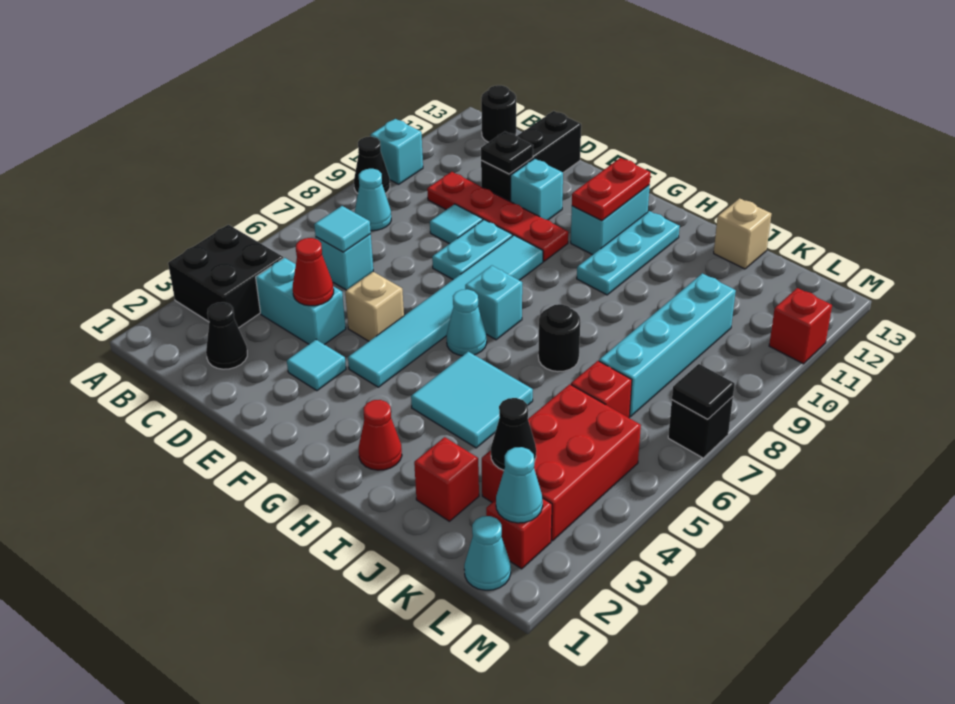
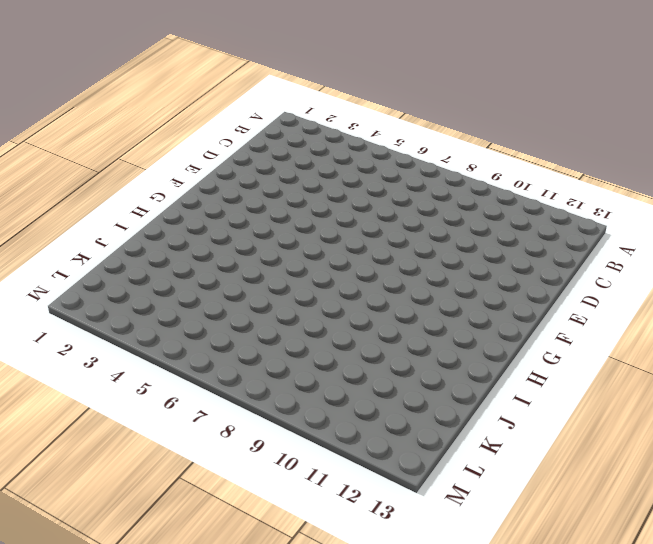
none -> black 2x2 brick [168,225,283,328]
none -> black 1x1 cone [354,137,390,193]
none -> cyan 1x1 brick [370,119,423,184]
none -> cyan 1x1 cone [355,169,391,231]

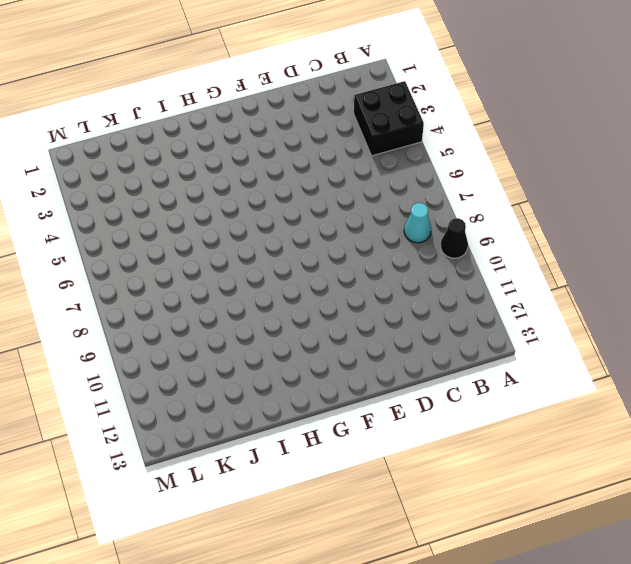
none -> cyan 1x1 brick [370,119,423,184]
none -> black 1x1 round brick [481,85,516,142]
none -> black 1x1 cone [206,302,247,369]
none -> cyan 1x2 brick [256,258,346,345]

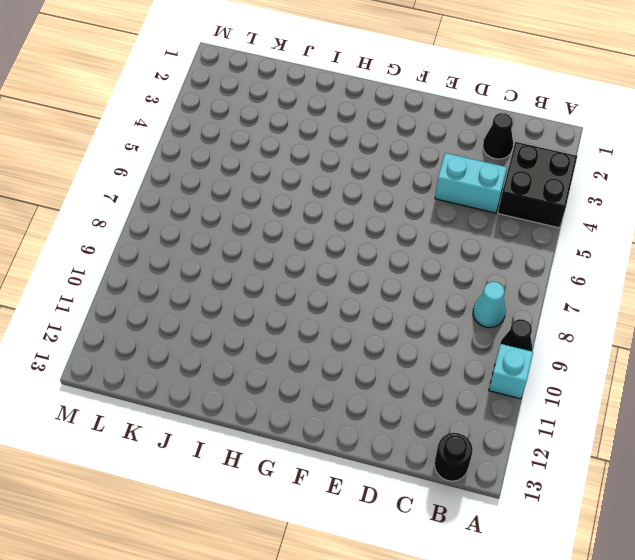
none -> cyan 1x1 brick [316,234,373,290]
none -> red 1x4 plate [427,172,568,261]
none -> cyan 1x1 tile [430,204,483,244]
none -> black 1x3 brick [481,111,581,202]

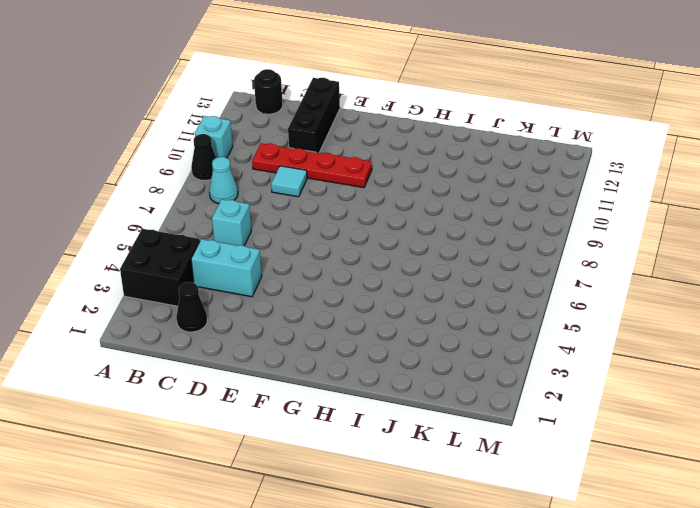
none -> cyan 1x1 tile [287,340,346,391]
none -> tan 1x1 brick [345,272,404,341]
none -> cyan 1x2 plate [432,220,512,279]
none -> cyan 1x1 brick [511,159,563,220]

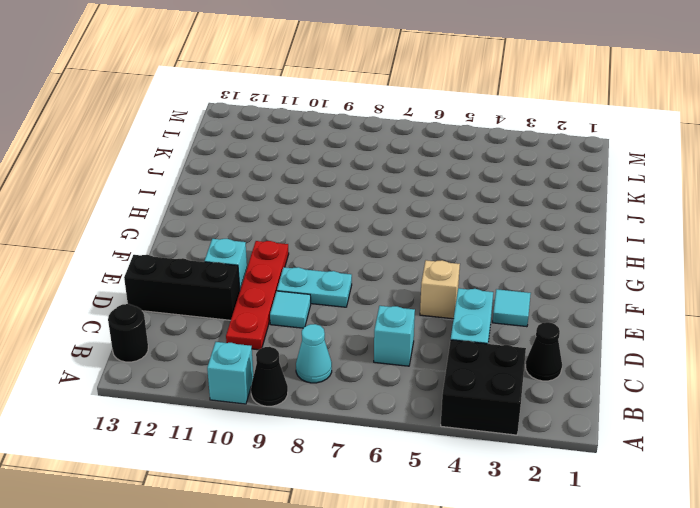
none -> cyan 1x6 tile [348,235,543,387]
none -> cyan 1x1 cone [446,289,487,356]
none -> cyan 1x1 brick [465,266,522,340]
none -> cyan 1x2 brick [571,185,650,255]

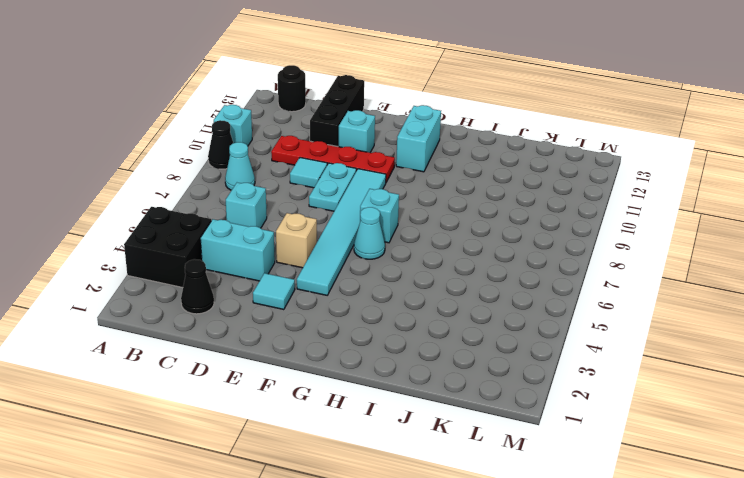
none -> red 1x1 cone [359,400,402,470]
none -> cyan 2x2 tile [411,352,533,448]
none -> cyan 1x3 plate [577,211,680,295]
none -> black 1x1 round brick [538,304,580,372]

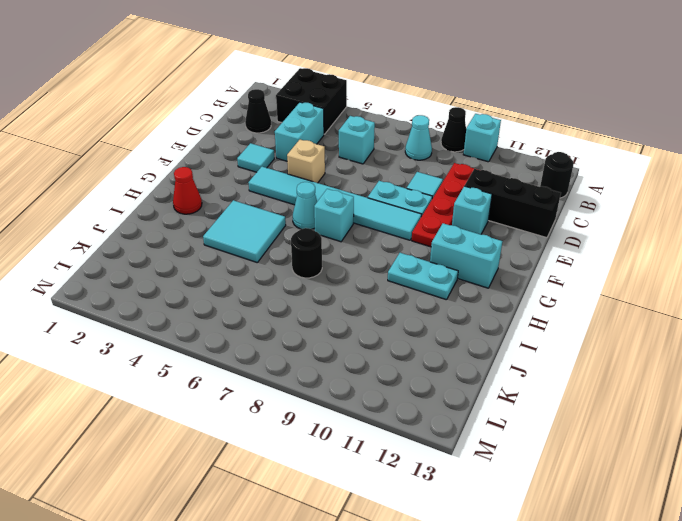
cyan 1x2 plate [388,253,458,300] -> cyan 1x3 plate [577,211,680,295]
none -> red 1x1 brick [414,437,479,521]
none -> tan 1x1 brick [714,198,771,269]
none -> red 2x3 brick [482,384,641,541]
none -> red 1x1 brick [571,361,632,418]

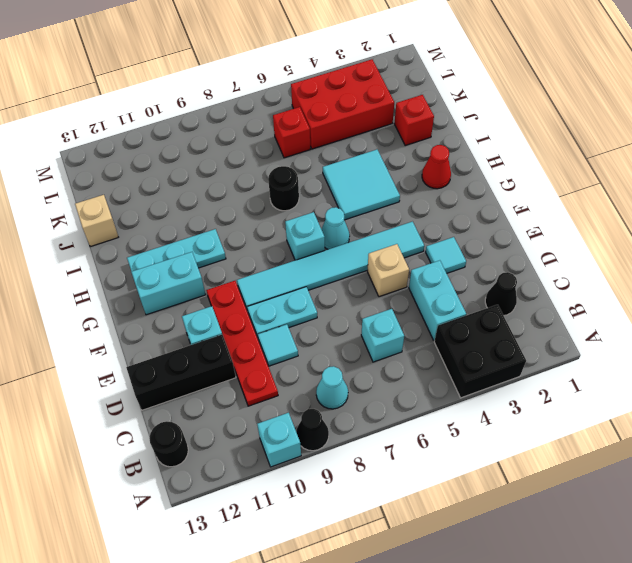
none -> cyan 1x4 brick [599,273,736,417]
none -> cyan 1x1 cone [464,516,511,590]
none -> red 1x1 brick [486,498,552,569]
none -> black 1x1 brick [668,397,733,458]

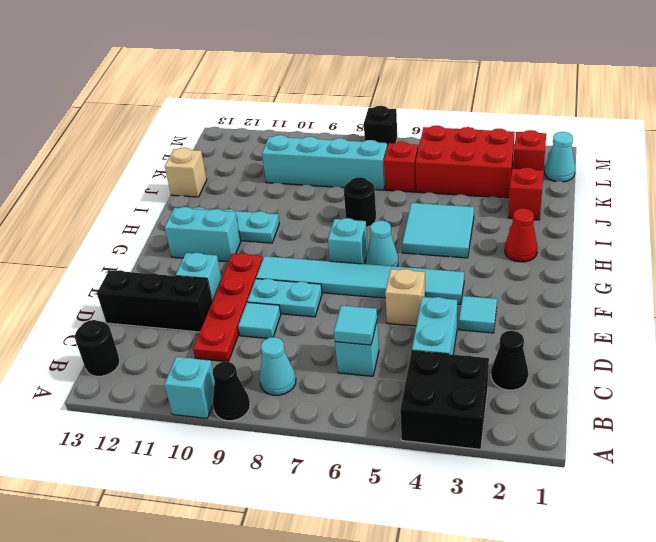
none -> red 1x1 brick [769,288,832,364]
none -> red 1x1 cone [293,238,334,306]
none -> black 1x1 plate [481,132,533,174]
none -> red 1x2 plate [572,158,651,221]

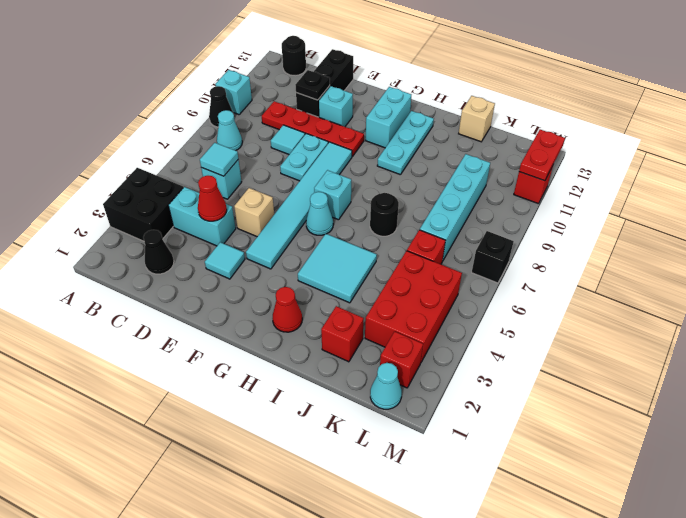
red 1x2 plate [519,130,565,181] -> red 1x2 plate moved to [572,158,651,221]
none -> black 1x1 cone [491,398,536,470]
none -> cyan 1x1 cone [496,447,543,523]
none -> black 1x1 tile [672,364,735,419]

